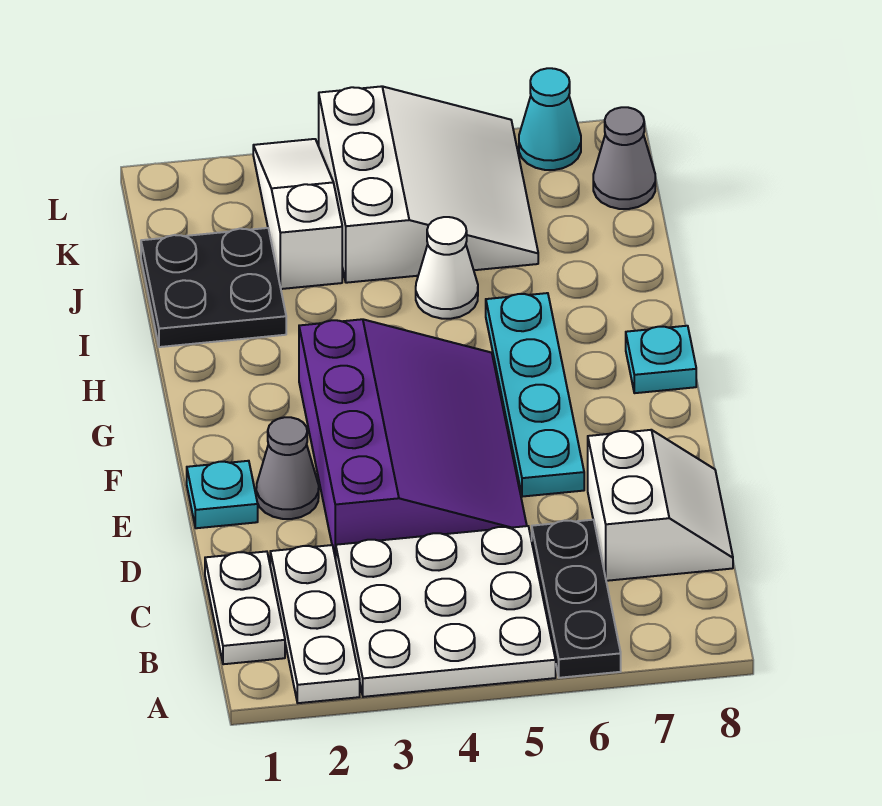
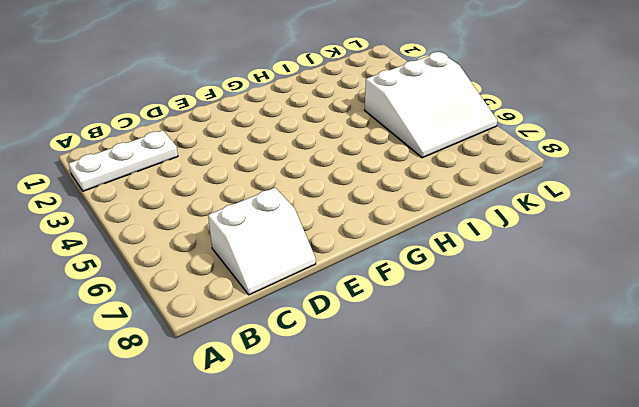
none -> white 3x3 plate [336,526,556,697]
none -> black 1x3 plate [532,520,621,678]
none -> white 1x2 plate [205,551,285,664]

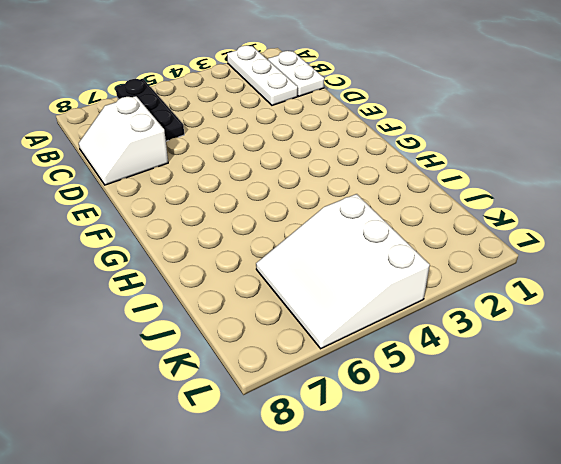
none -> white 3x3 plate [336,526,556,697]
none -> purple 3x4 slope [299,319,527,559]
none -> cyan 1x1 plate [187,461,258,528]

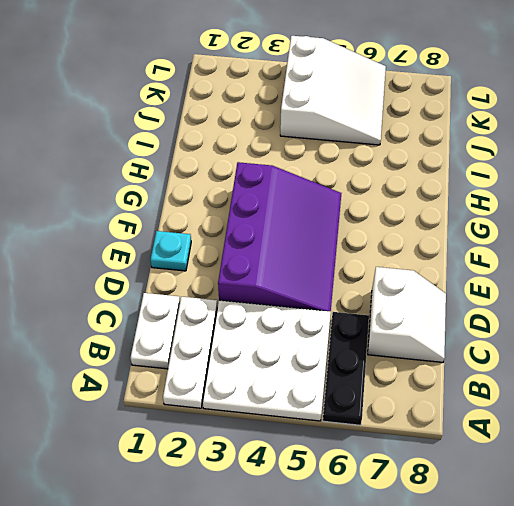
none -> grey 1x1 cone [256,417,319,519]
none -> cyan 1x4 plate [486,293,584,497]
none -> cyan 1x1 plate [626,326,696,393]

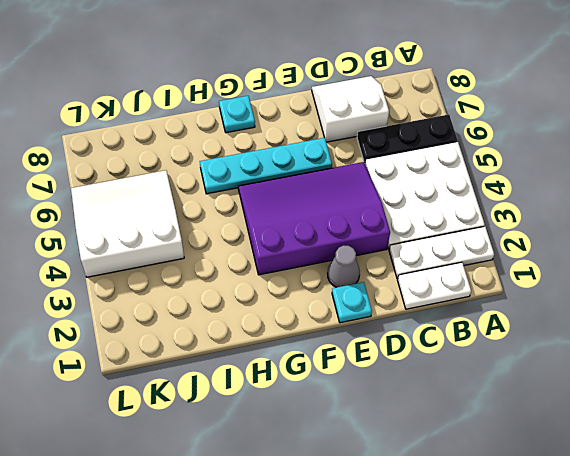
none -> black 2x2 plate [141,228,286,347]
none -> white 1x1 cone [416,217,478,319]
none -> white 1x3 slope [253,139,342,289]

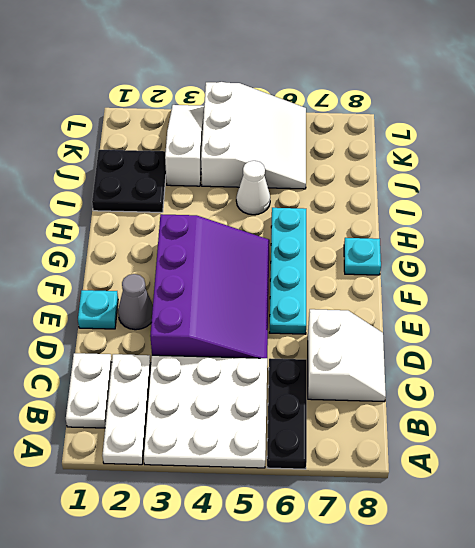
none -> grey 1x1 cone [593,107,655,209]
none -> cyan 1x1 cone [519,68,581,170]

